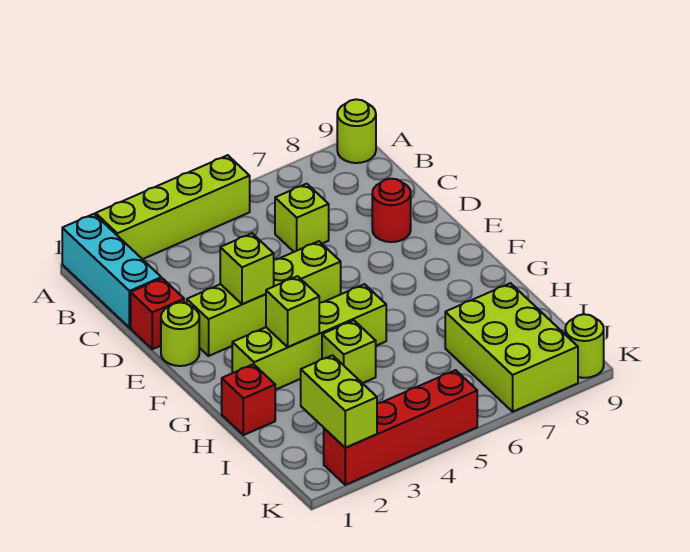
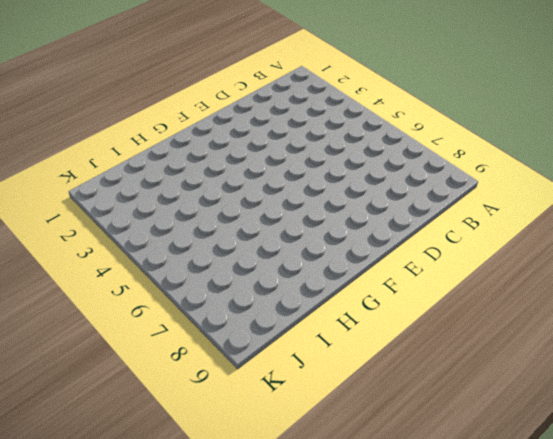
none -> cyan 1x3 brick [62,214,161,328]
none -> lime 1x4 brick [96,155,250,259]
none -> lime 1x1 round brick [337,99,376,163]

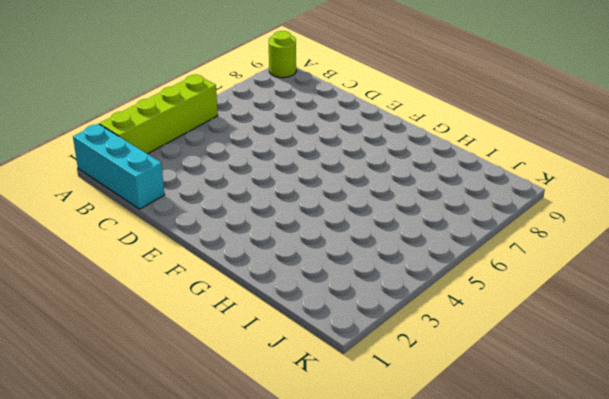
none -> lime 1x1 brick [275,184,329,252]
none -> red 1x1 brick [131,278,184,349]
none -> red 1x1 round brick [372,179,411,242]

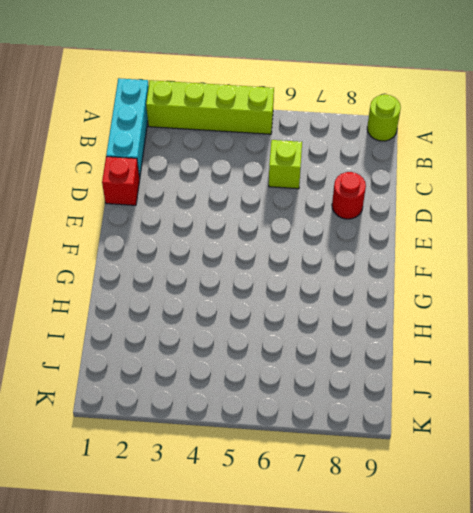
none -> lime 1x1 round brick [161,302,199,366]
none -> lime 1x4 brick [187,241,341,356]
none -> lime 1x4 brick [232,284,386,390]

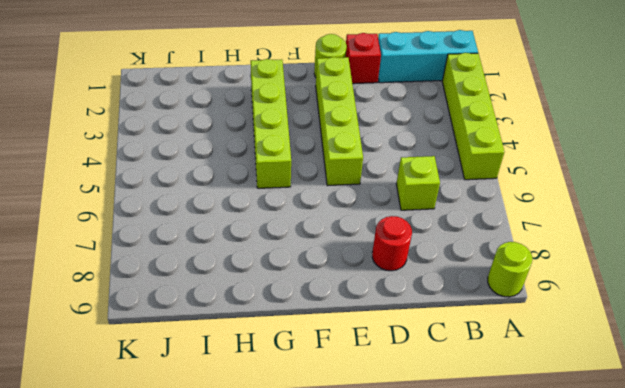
none -> red 1x1 brick [222,364,275,435]
none -> lime 1x1 brick [322,320,376,383]
none -> lime 2x3 brick [445,283,578,412]

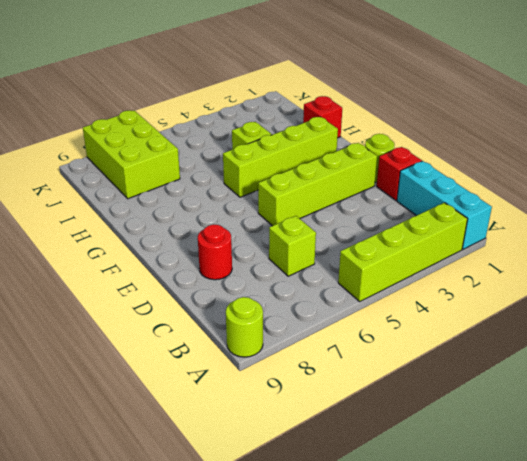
none -> red 1x4 brick [324,370,477,485]
none -> lime 1x1 round brick [565,314,604,378]
none -> lime 1x1 brick [220,233,274,304]

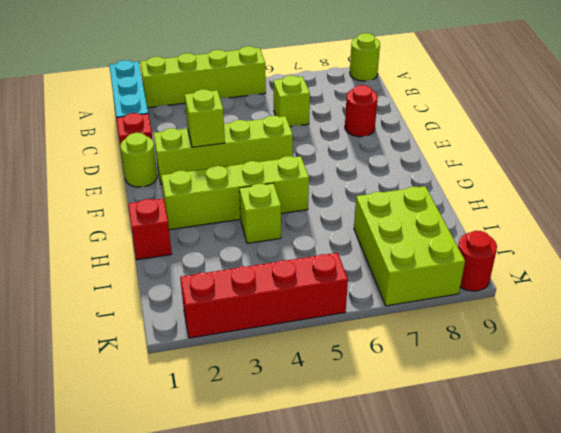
red 1x1 round brick [458,231,497,291] -> lime 1x1 round brick [565,314,604,378]
none -> lime 1x1 brick [266,276,319,347]
none -> lime 1x2 brick [301,355,377,448]

